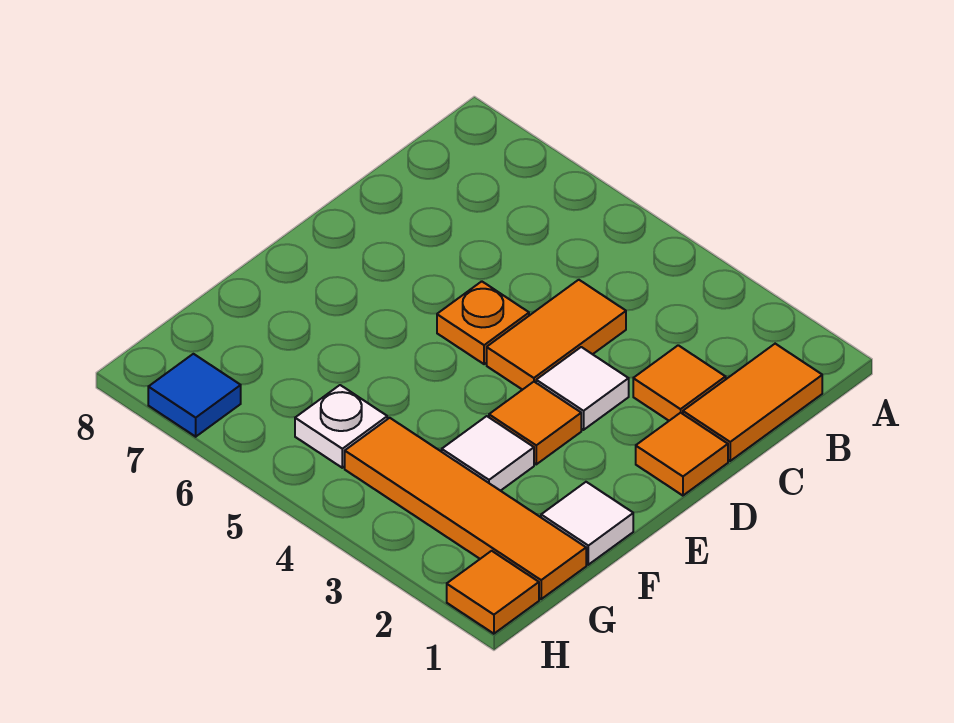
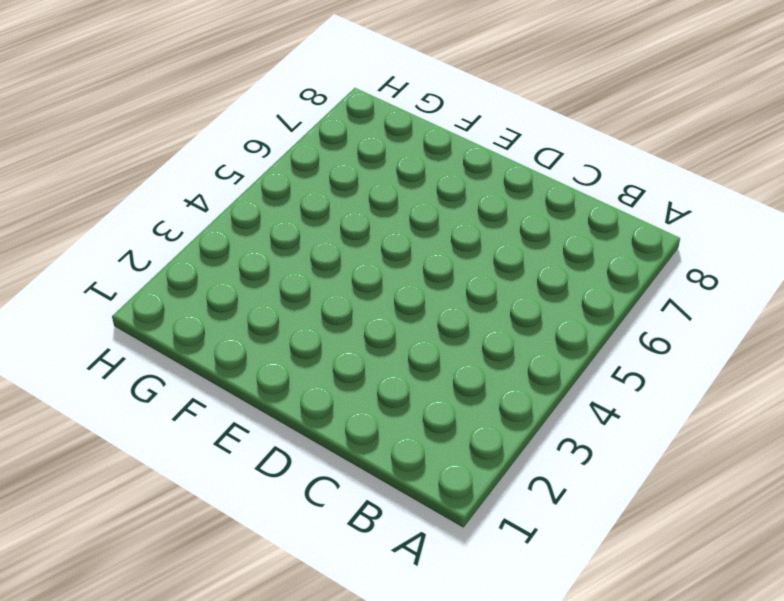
none -> orange 1x2 tile [683,344,822,461]
none -> orange 1x1 tile [633,345,726,421]
none -> orange 1x2 tile [487,280,626,390]

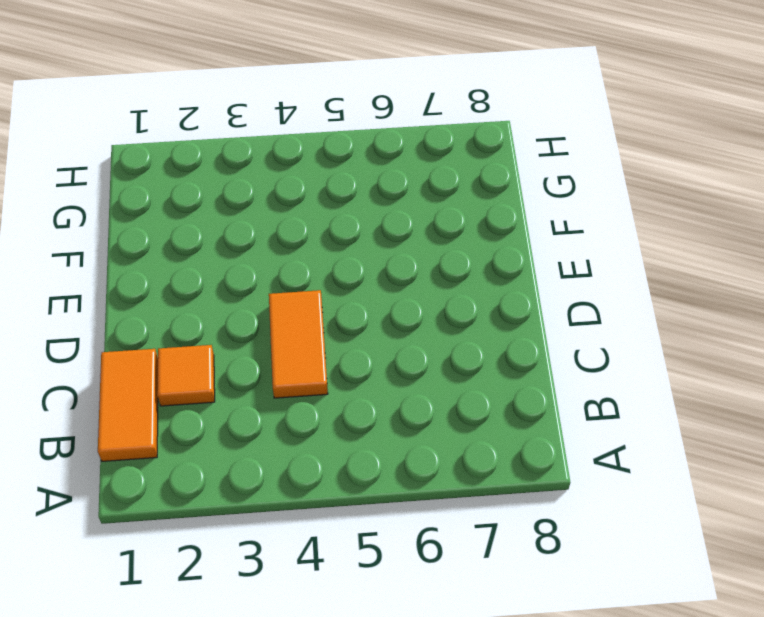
none -> orange 1x1 tile [636,413,728,496]
none -> white 1x1 tile [536,347,629,430]
none -> orange 1x1 plate [437,281,529,364]

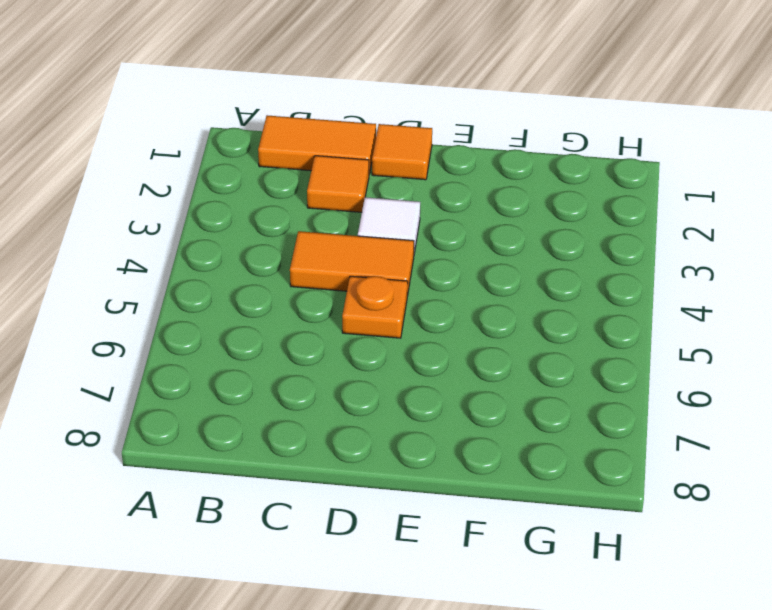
none -> orange 1x1 tile [489,382,581,464]
none -> white 1x1 tile [541,482,633,565]
none -> white 1x1 tile [442,416,534,491]

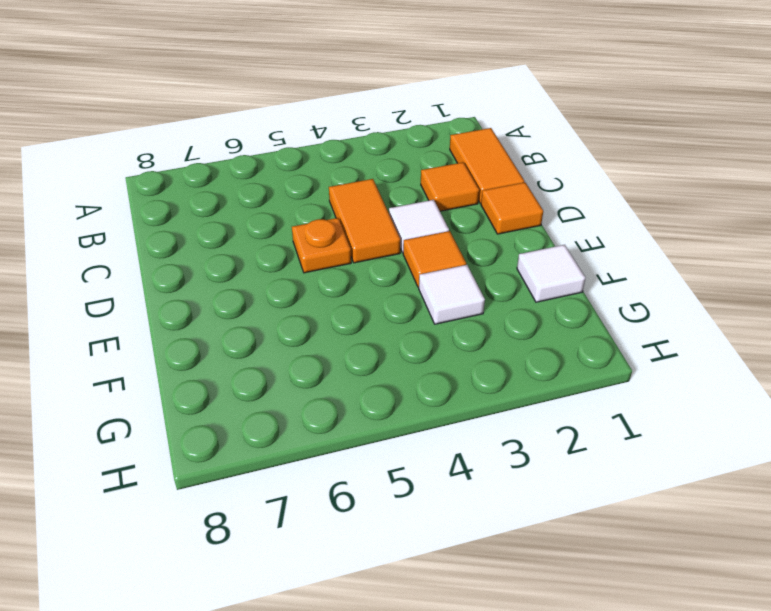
none -> orange 1x4 tile [345,418,586,599]
none -> white 1x1 plate [295,385,387,468]
none -> orange 1x1 tile [447,551,539,634]

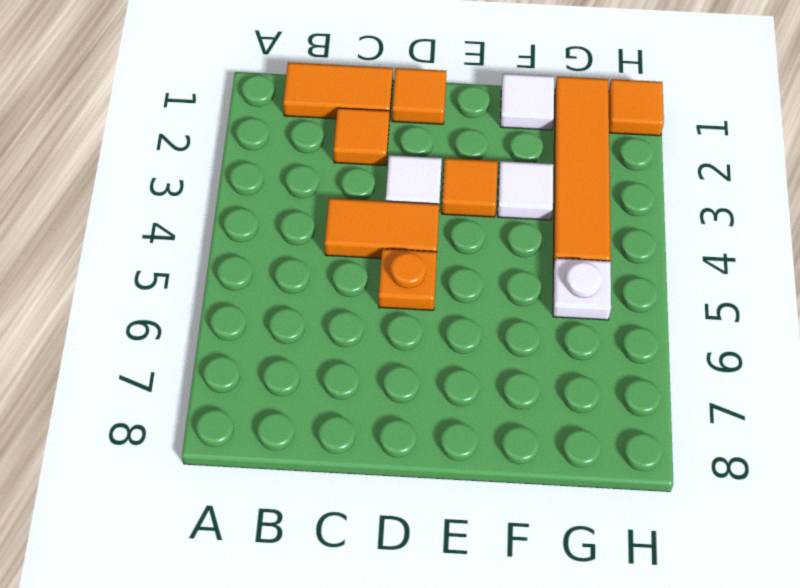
none -> blue 1x1 tile [148,354,241,437]

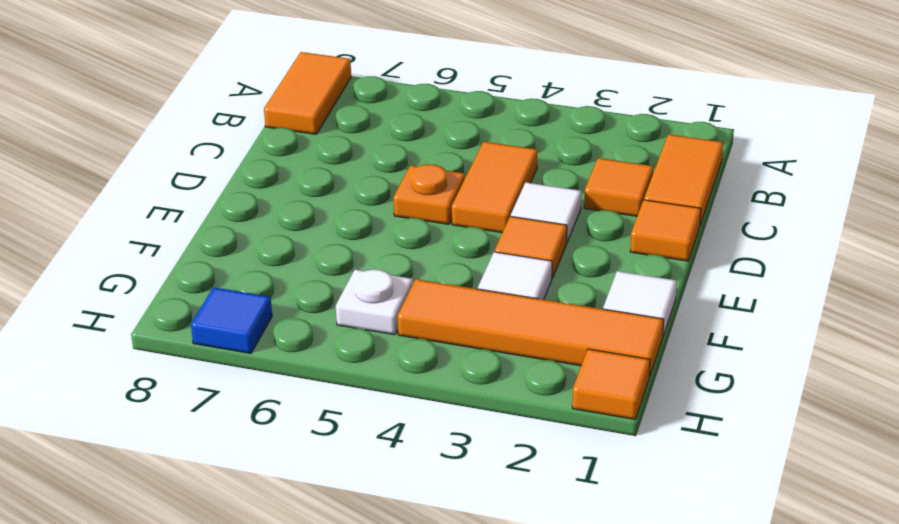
orange 1x2 tile [264,52,351,134] -> none

